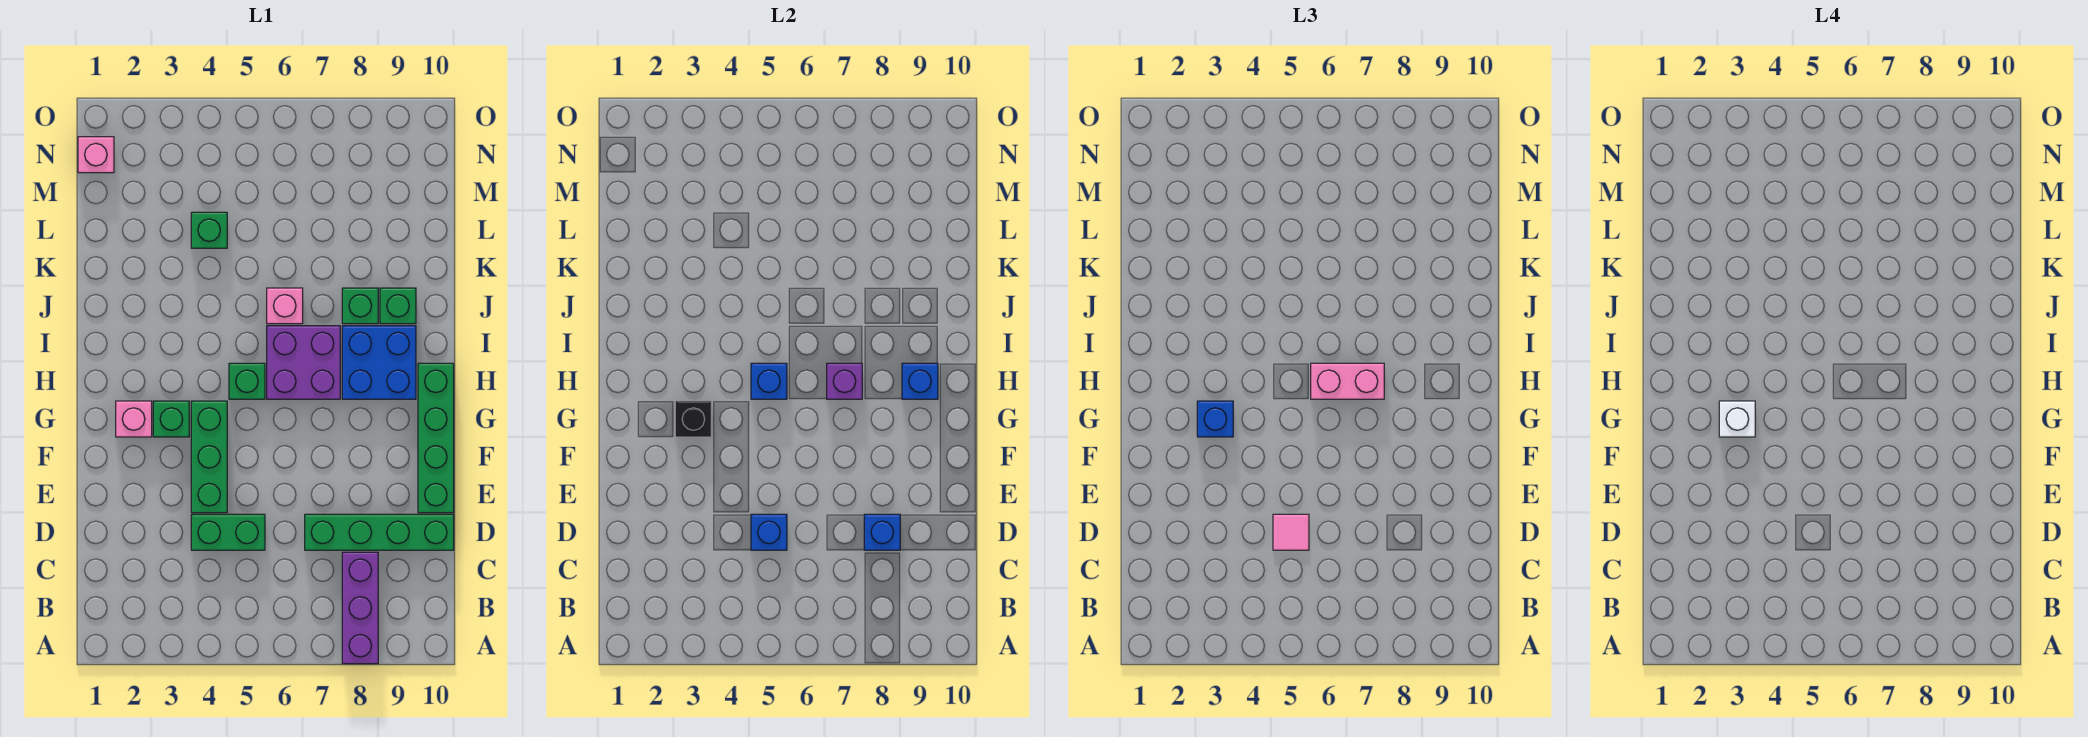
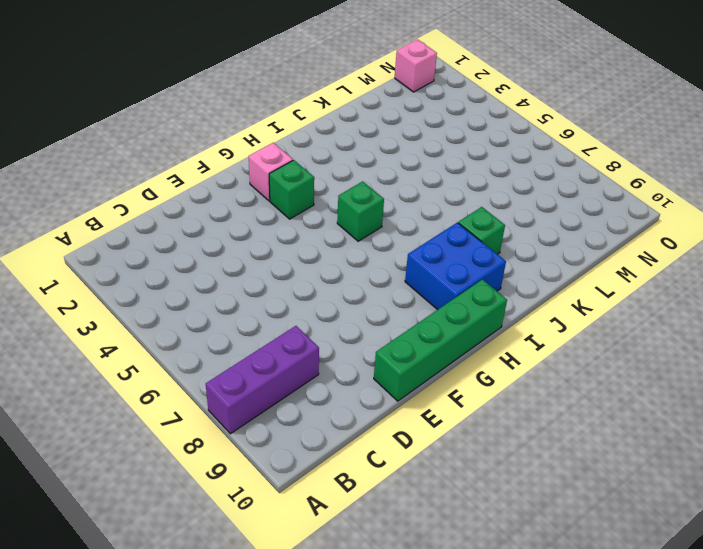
none -> green 1x2 brick [191,514,265,550]
none -> green 1x4 brick [305,514,454,550]
none -> green 1x3 brick [191,401,227,513]

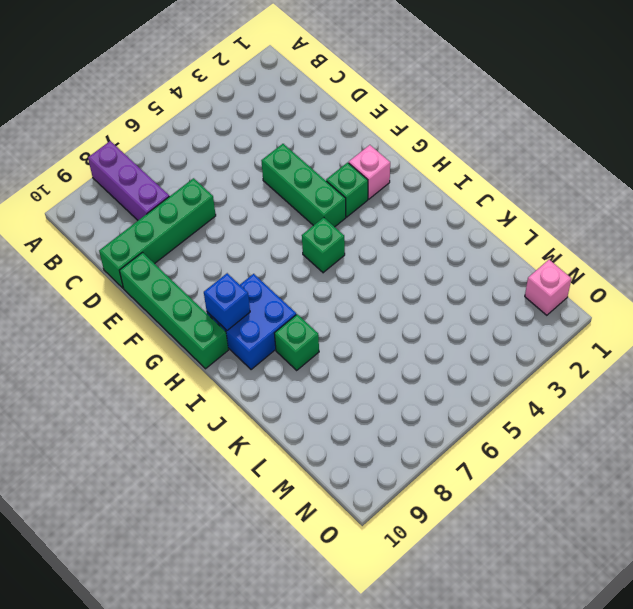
none -> green 1x2 brick [191,514,265,550]
none -> purple 2x2 brick [267,326,340,399]
none -> pink 1x1 brick [267,288,303,324]

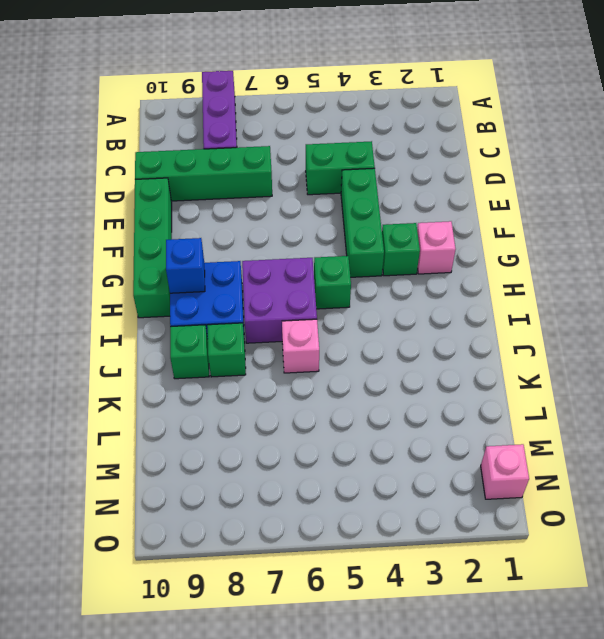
none -> green 1x1 brick [191,212,227,248]
none -> blue 1x1 brick [751,514,787,550]
none -> blue 1x1 brick [864,514,900,550]

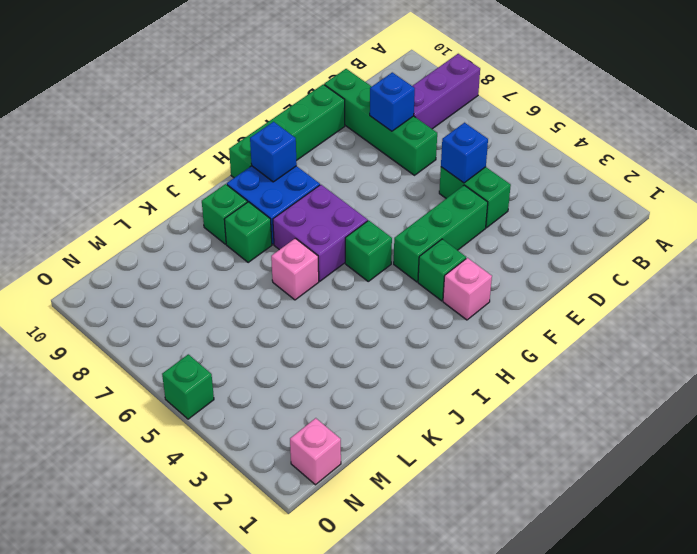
green 1x1 brick [162,354,214,419] -> green 1x1 brick moved to [191,212,227,248]
none -> black 1x1 brick [675,401,711,437]
none -> blue 1x1 brick [751,363,787,399]
none -> purple 1x1 brick [827,363,862,399]

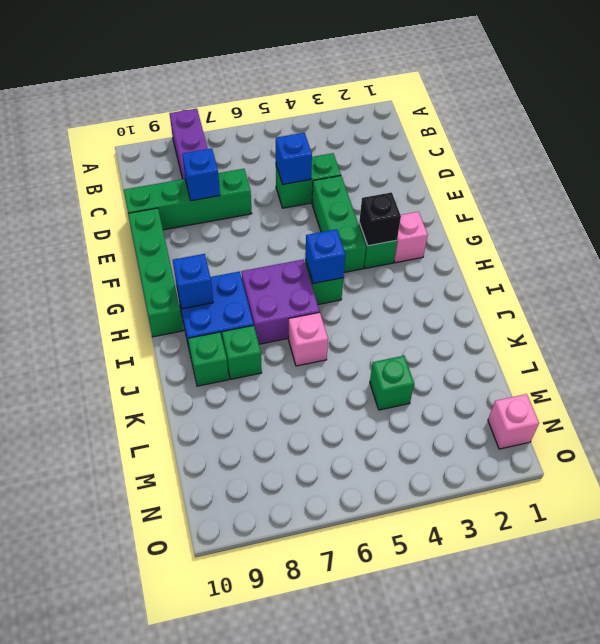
none -> purple 1x1 brick [827,363,862,399]
none -> pink 1x1 tile [1273,514,1309,550]
none -> blue 1x1 brick [1197,401,1233,437]

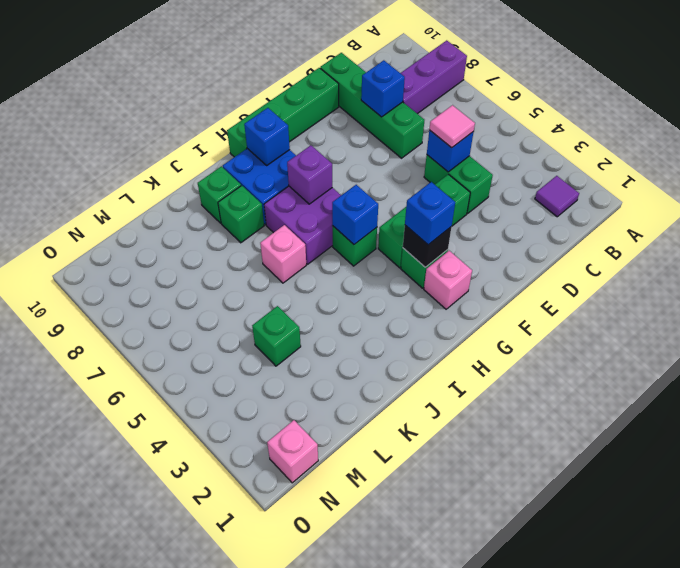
purple 1x1 tile [535,176,579,217] -> none
none -> pink 1x2 brick [1311,363,1384,399]
none -> white 1x1 brick [1719,401,1755,437]

